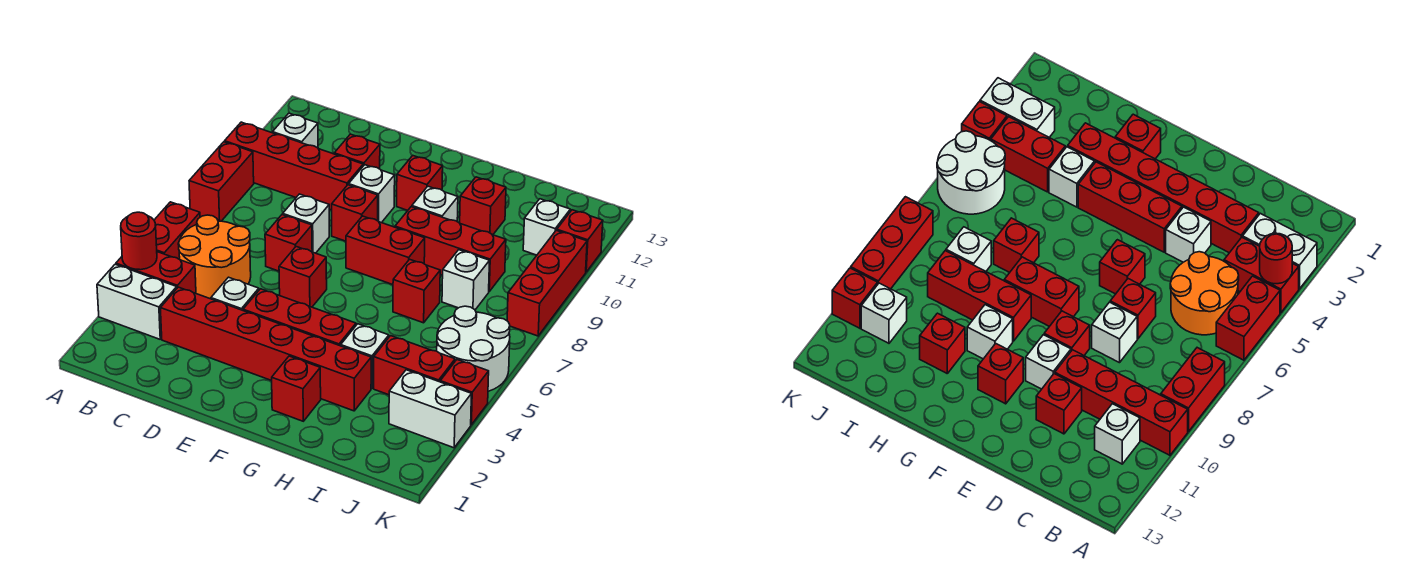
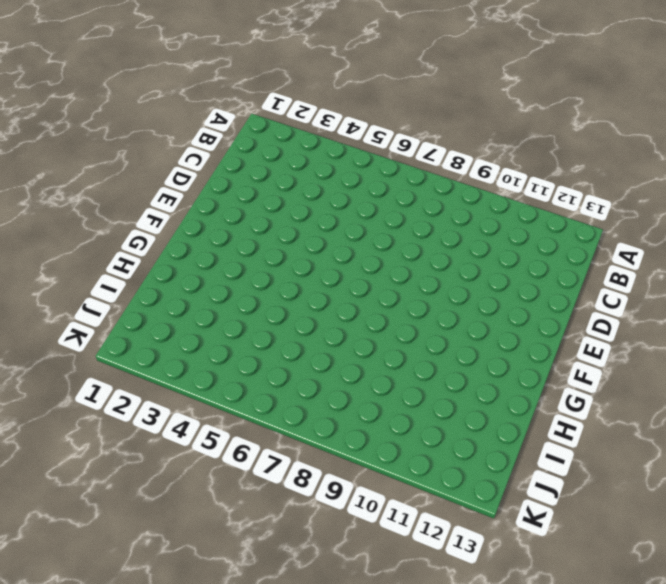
none -> white 1x2 brick [97,264,177,339]
none -> red 1x2 brick [116,252,196,293]
none -> red 1x2 brick [154,202,200,259]
none -> red 1x2 brick [189,142,254,221]

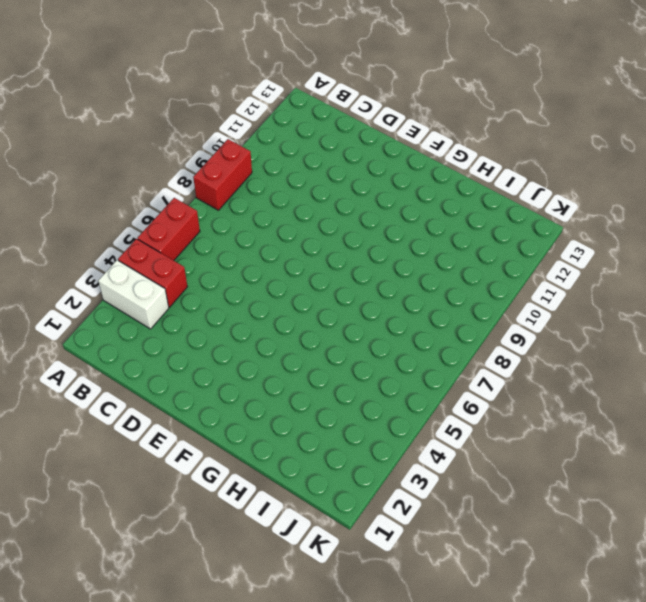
none -> red 1x4 brick [225,122,363,210]
none -> orange 2x2 round brick [178,215,251,299]
none -> white 1x1 brick [273,113,318,148]
none -> red 1x6 brick [160,287,371,411]

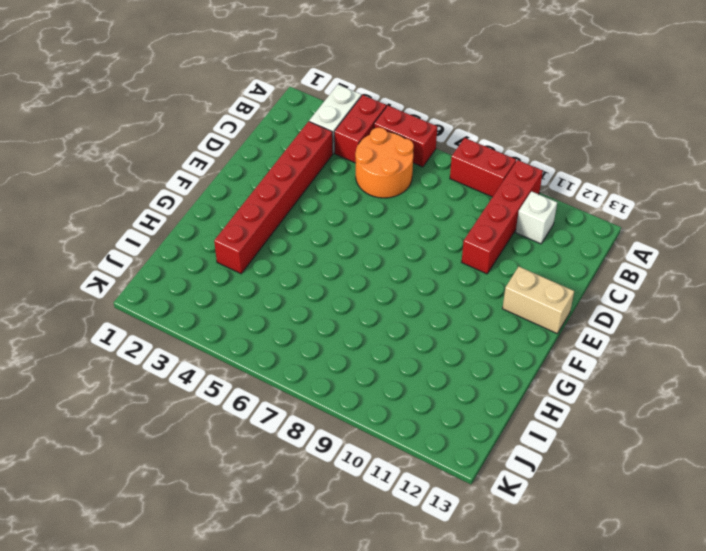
tan 1x2 brick [502,267,574,333] -> none
none -> white 1x1 brick [211,277,259,310]
none -> red 1x1 brick [265,215,312,271]
none -> white 1x1 brick [283,194,329,253]
none -> red 1x1 brick [334,134,380,169]

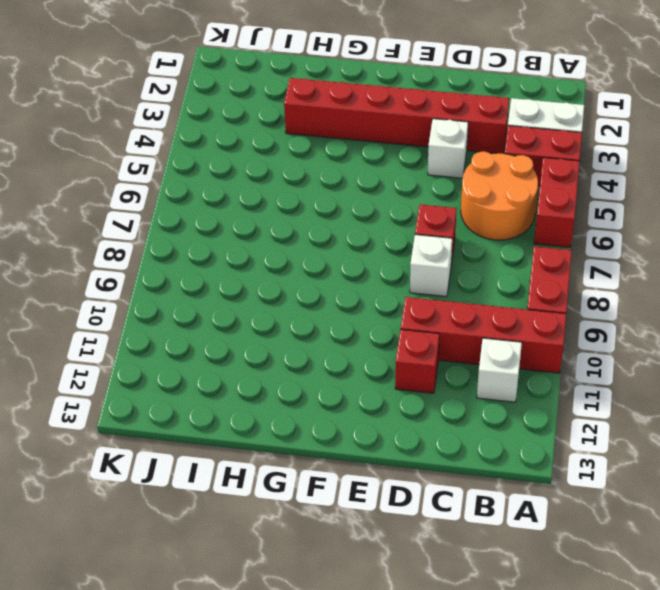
none -> red 1x3 brick [243,289,356,346]
none -> red 1x1 brick [279,247,327,307]
none -> red 1x1 brick [332,185,378,241]
none -> white 1x1 brick [349,165,395,223]

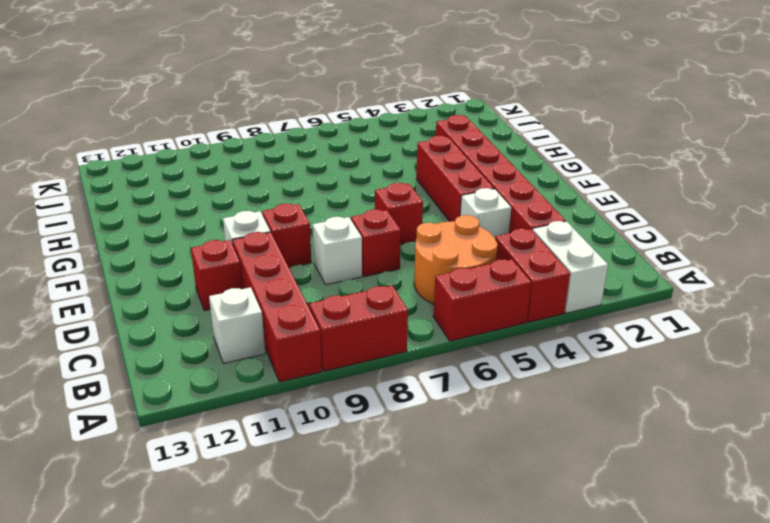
none -> red 1x2 brick [346,216,425,285]
none -> red 1x1 brick [397,156,443,210]
none -> red 1x1 brick [272,356,321,421]
none -> red 1x3 brick [395,207,506,291]

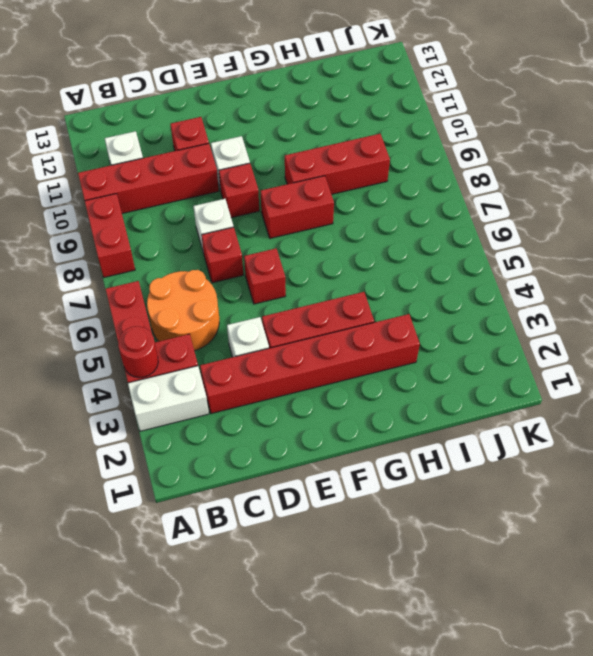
none -> red 1x1 brick [397,156,443,210]
none -> red 1x1 brick [272,356,321,421]
none -> white 1x1 brick [412,186,458,221]
none -> white 1x1 brick [341,324,389,388]

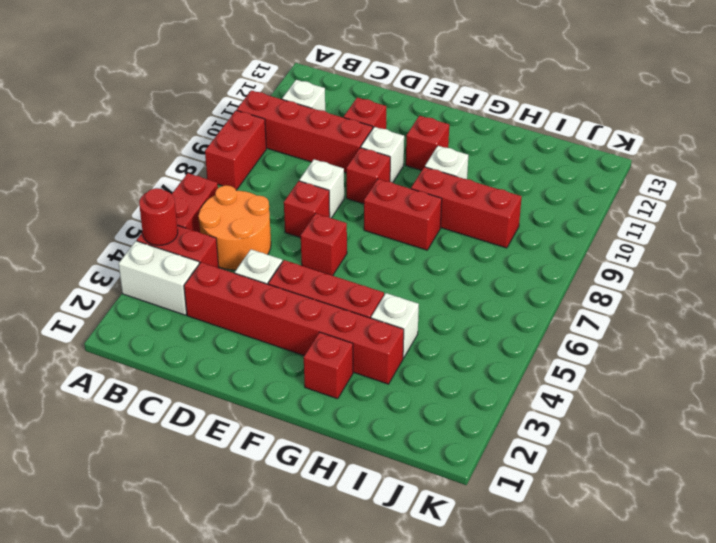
none -> red 1x1 brick [393,259,440,323]
none -> red 1x1 brick [460,177,506,235]
none -> red 1x2 brick [374,336,455,395]
none -> white 1x1 brick [442,250,489,310]

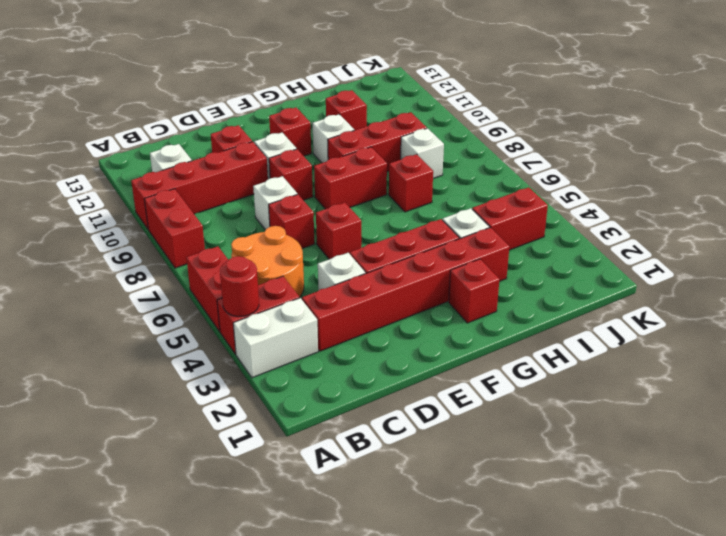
none -> white 1x2 brick [389,370,471,448]
none -> white 2x2 round brick [437,306,510,391]
none -> white 1x1 brick [523,199,570,255]
none -> red 1x1 brick [440,360,489,425]

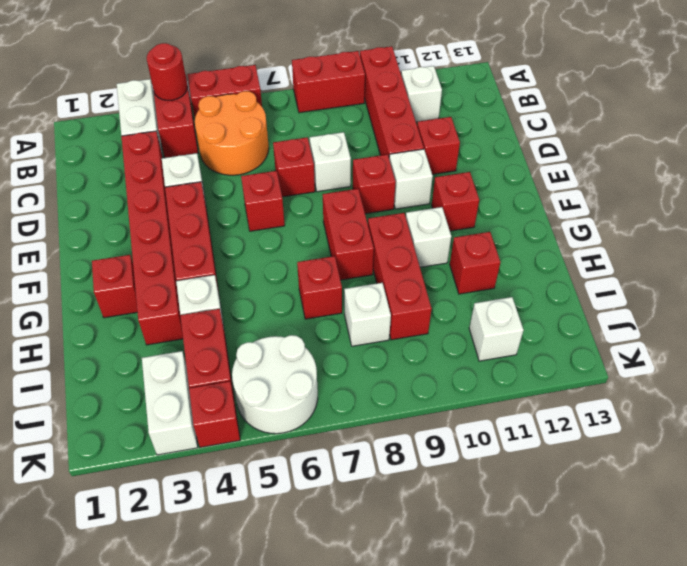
none -> red 1x3 brick [507,230,587,336]
none -> red 1x1 brick [557,210,603,272]

